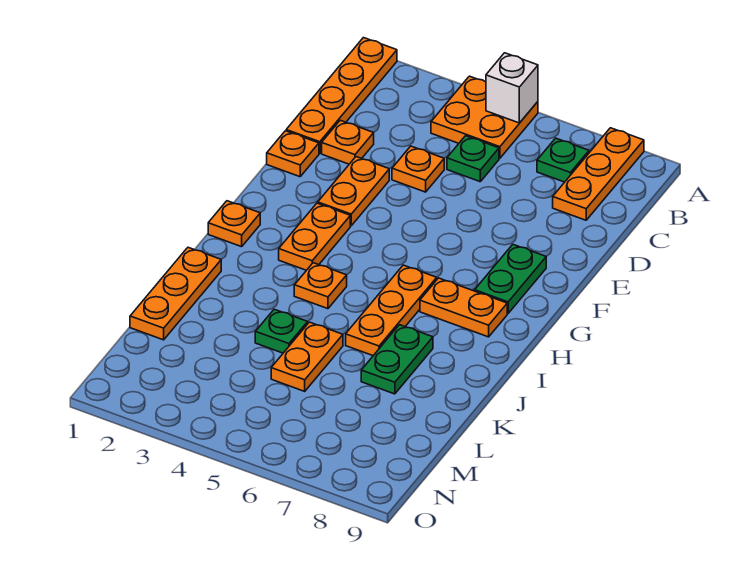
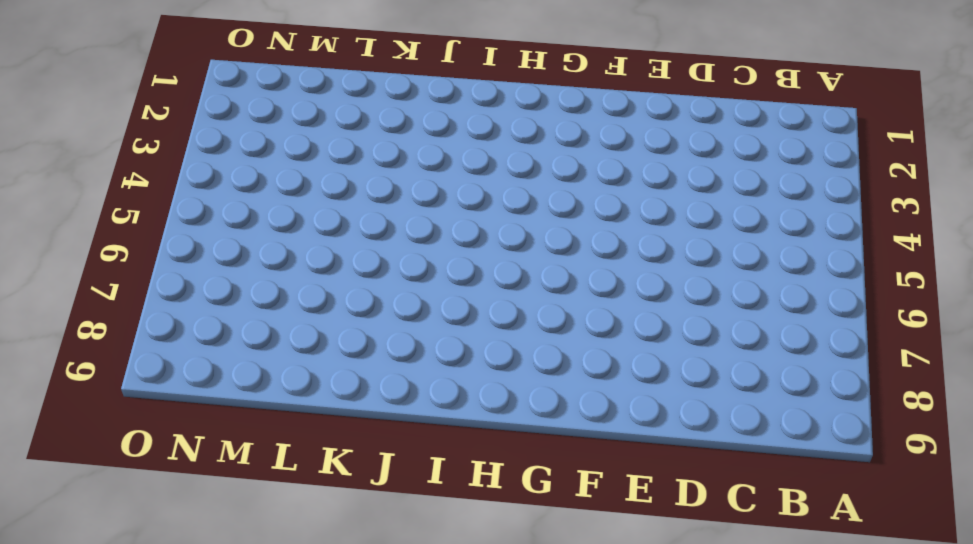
none -> orange 1x4 plate [286,38,397,153]
none -> orange 2x2 plate [431,76,538,158]
none -> orange 1x3 plate [553,128,644,220]

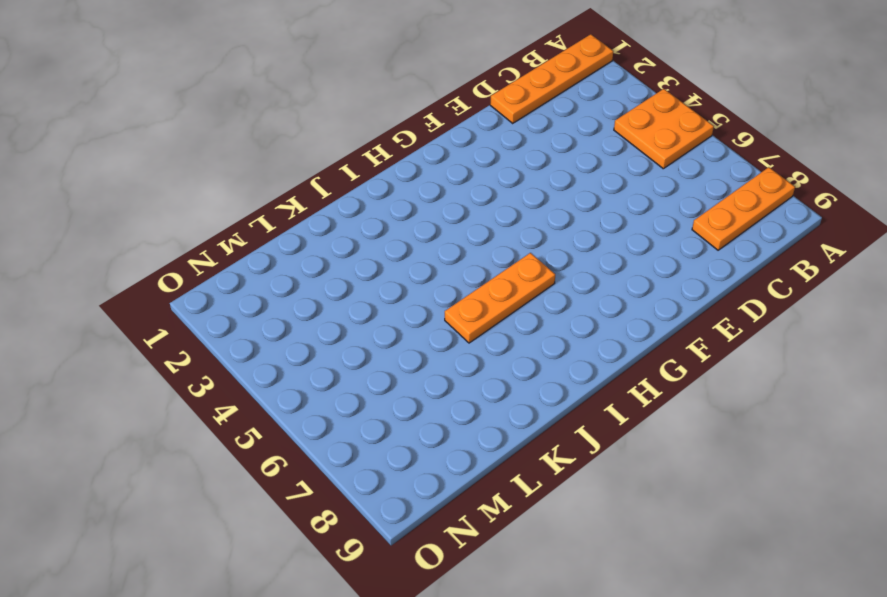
none -> green 1x1 plate [537,138,589,182]
none -> green 1x1 plate [447,136,499,182]
none -> orange 1x1 plate [322,120,374,164]

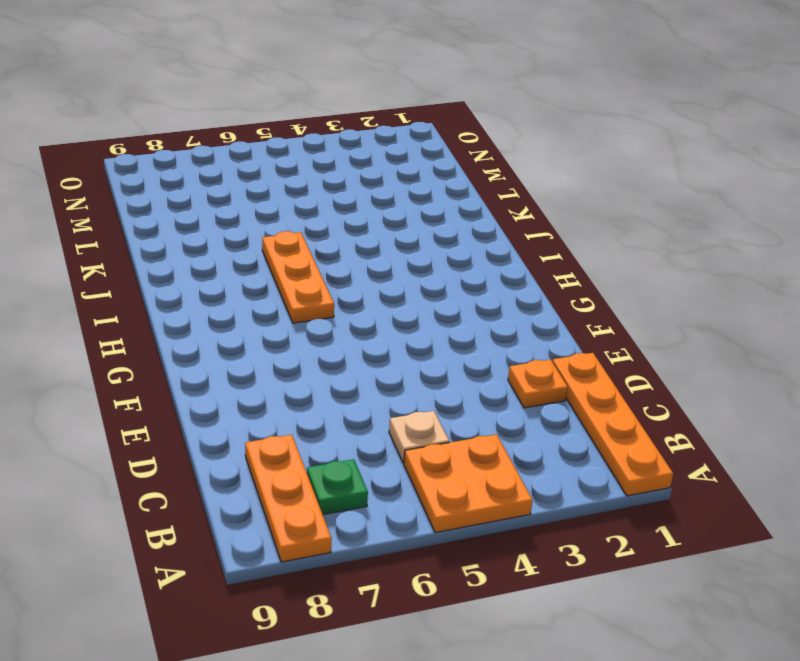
tan 1x1 plate [389,411,449,463] -> green 1x1 plate [447,136,499,182]
none -> orange 1x1 plate [392,146,444,192]
none -> orange 1x1 plate [267,131,319,177]
none -> orange 1x2 plate [318,157,389,226]

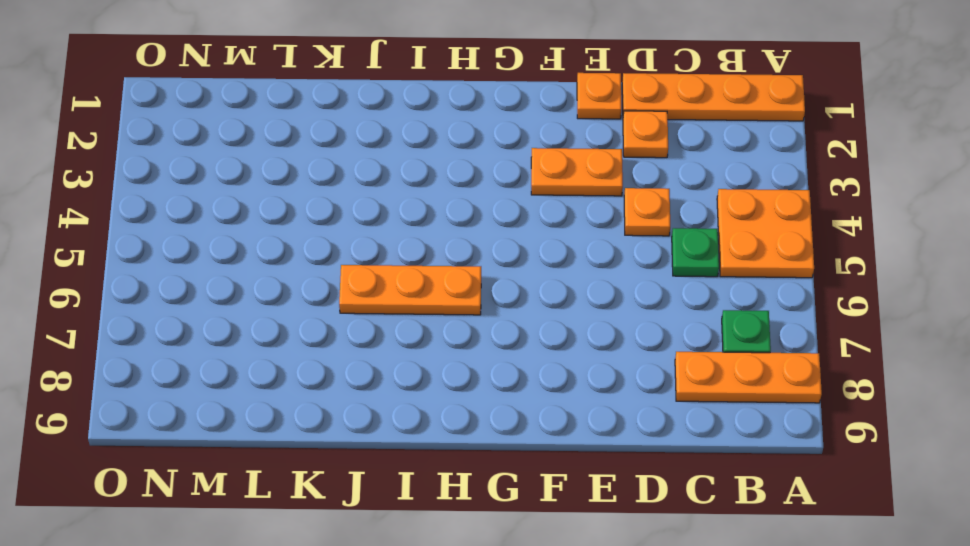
none -> green 1x2 plate [475,245,546,314]
none -> orange 1x2 plate [279,203,350,270]
none -> orange 1x1 plate [208,201,260,247]

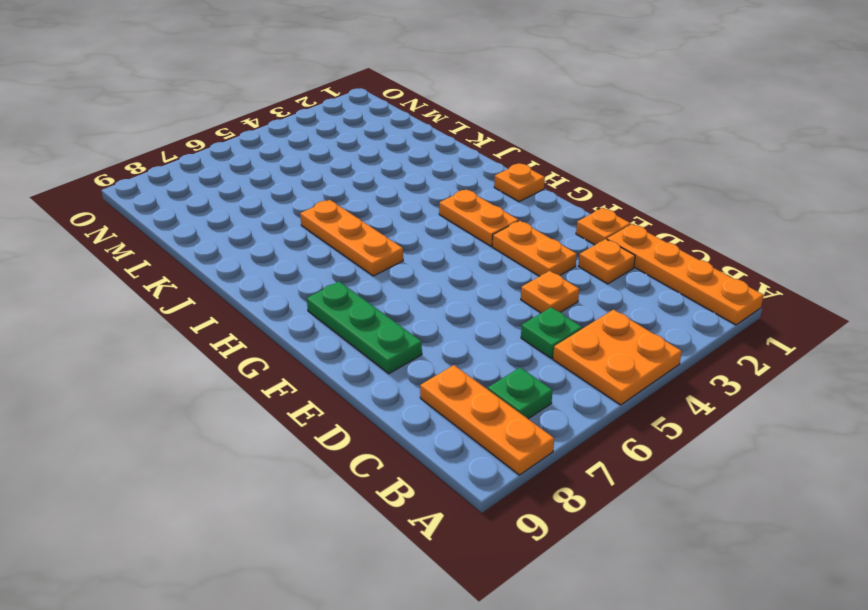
green 1x3 plate [307,282,422,374] -> green 1x2 plate [475,245,546,314]
none -> orange 1x2 plate [420,278,507,337]
none -> orange 1x1 plate [294,263,347,309]
none -> orange 1x3 plate [130,247,221,340]

